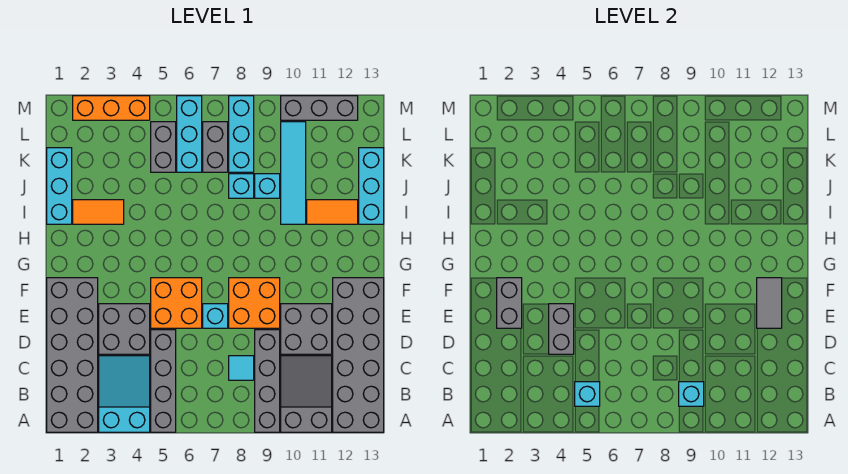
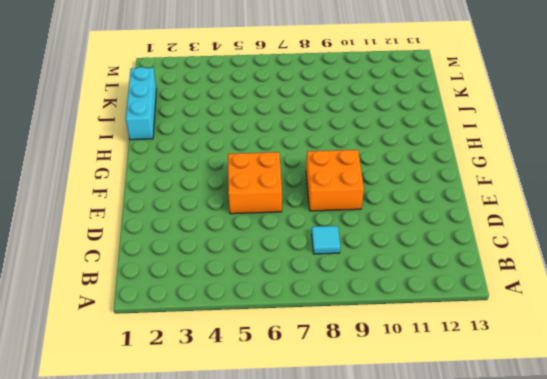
none -> grey 2x6 brick [47,278,98,432]
none -> cyan 2x3 slope [99,356,150,432]
none -> grey 1x4 brick [151,330,176,432]
none -> grey 1x4 brick [255,330,280,432]

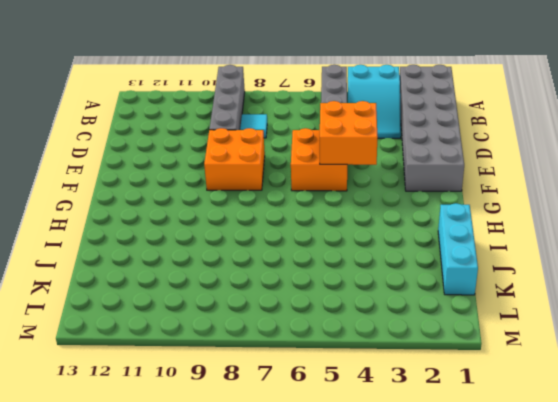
orange 2x2 brick [320,101,378,165] -> grey 1x2 brick [549,304,574,354]
none -> grey 2x3 slope [281,356,332,432]
none -> grey 2x6 brick [333,278,384,432]
none -> grey 2x2 brick [99,304,150,354]
none -> grey 2x2 brick [281,304,332,354]

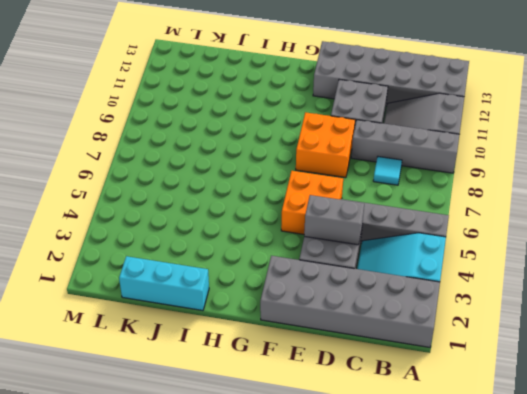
none -> cyan 1x1 brick [203,304,228,328]
none -> orange 1x2 tile [73,200,124,224]
none -> cyan 1x4 tile [281,122,306,224]
none -> orange 1x2 tile [307,200,358,224]

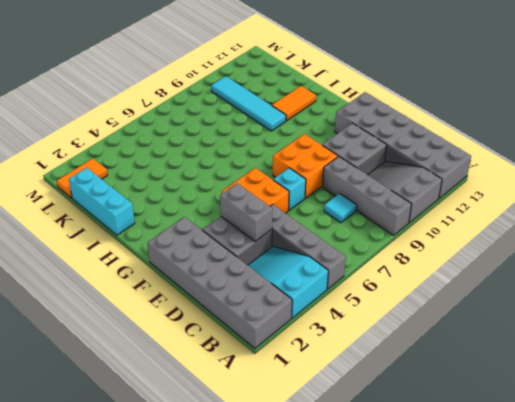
orange 1x2 tile [57,158,108,198] -> orange 1x2 tile moved to [73,200,124,224]
none -> cyan 1x3 brick [359,148,384,224]
none -> cyan 1x1 brick [229,174,254,198]
none -> cyan 1x1 brick [255,174,280,198]
none -> grey 1x2 brick [151,122,176,172]

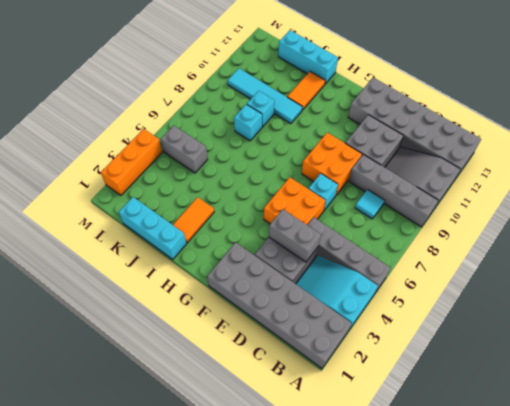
none -> cyan 1x3 brick [177,96,202,172]
none -> grey 1x2 brick [203,122,228,172]
none -> cyan 1x3 brick [229,96,254,172]
none -> grey 1x3 brick [281,96,358,120]

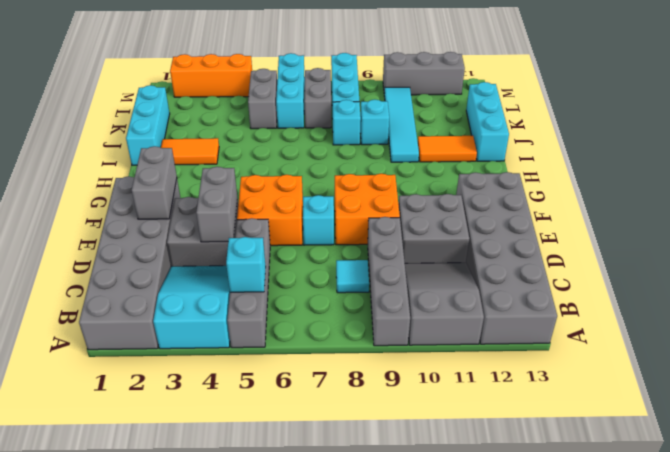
none -> cyan 1x1 brick [679,382,704,406]
none -> grey 1x2 tile [757,278,782,328]

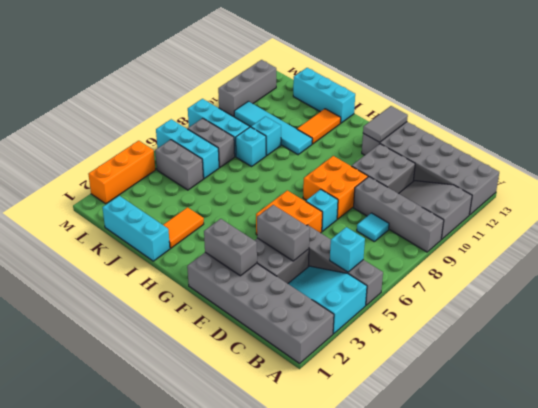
grey 1x2 tile [363,106,408,142] -> grey 1x2 tile turned to [757,278,782,328]
none -> cyan 1x1 brick [679,382,704,406]

